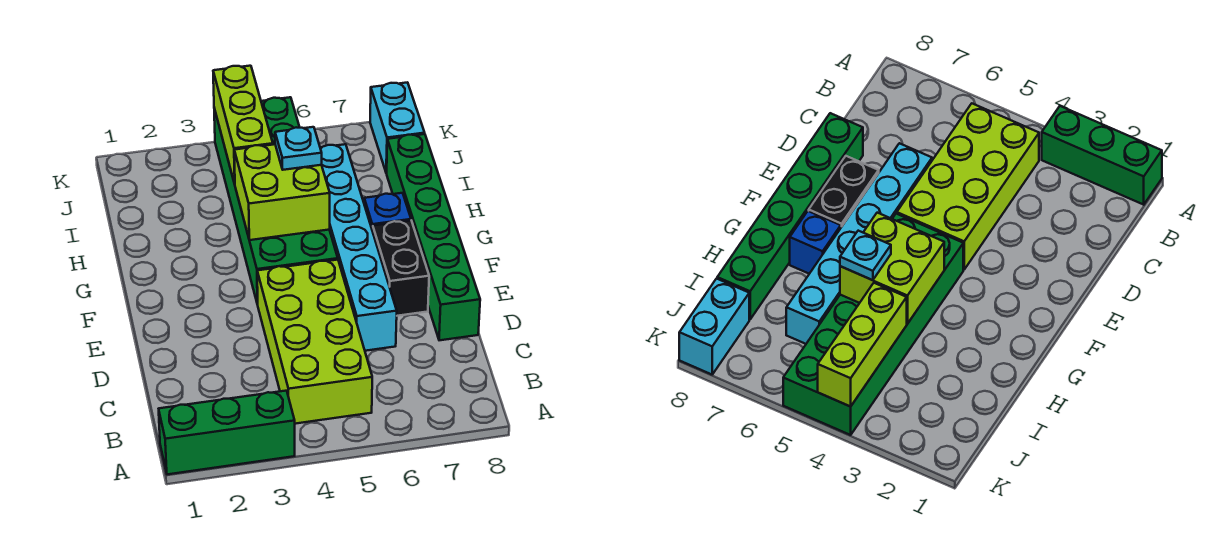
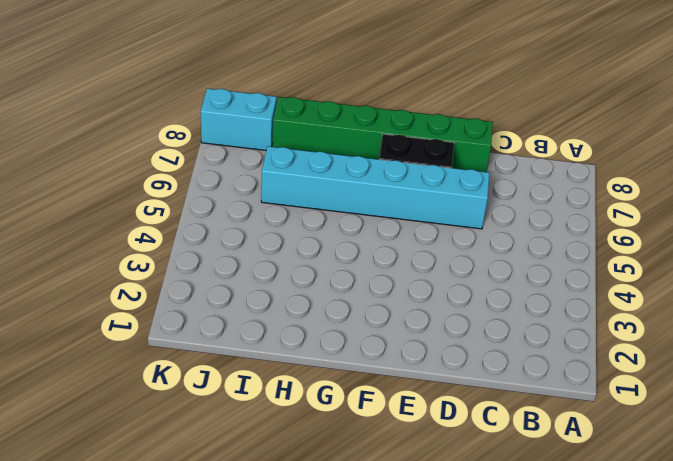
none -> green 1x3 brick [159,391,295,474]
none -> lime 2x4 brick [257,260,372,424]

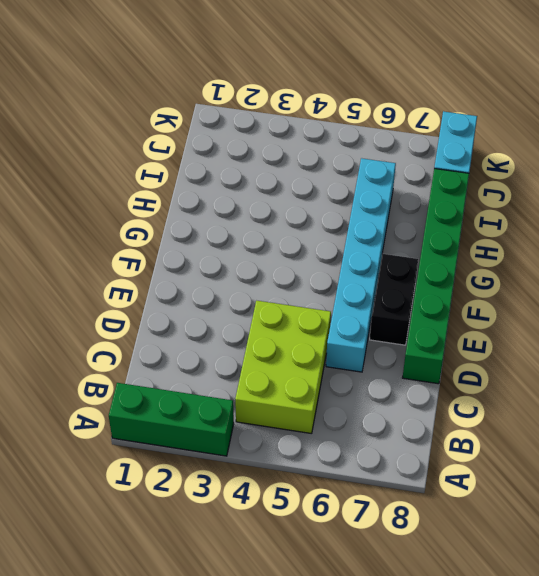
lime 2x3 brick [235,301,331,434] -> lime 2x4 brick [257,260,372,424]
none -> green 2x6 brick [214,97,338,305]
none -> blue 1x1 brick [364,193,411,231]

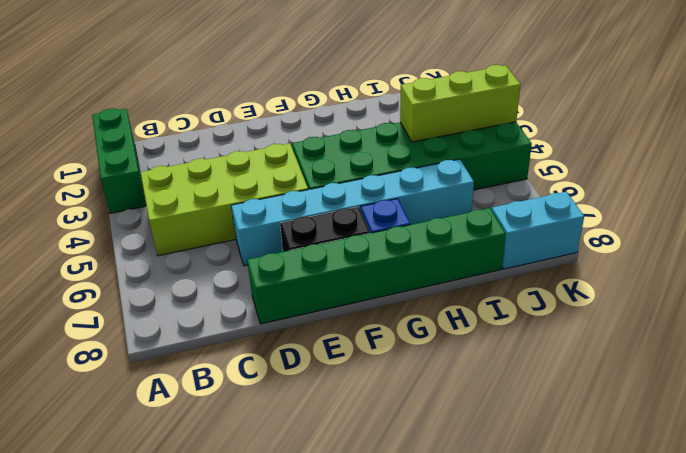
none -> lime 2x2 brick [234,144,330,240]
none -> cyan 1x1 plate [275,127,322,170]

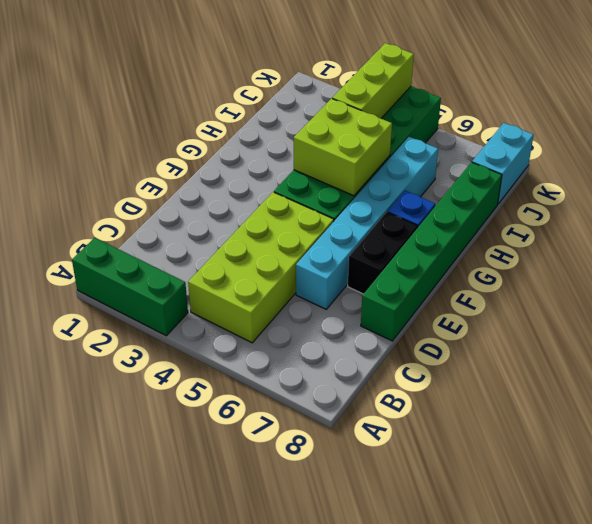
none -> cyan 1x1 plate [275,127,322,170]

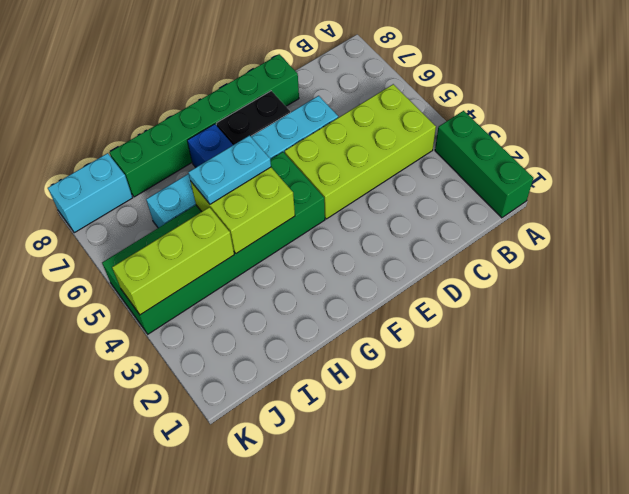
cyan 1x2 plate [188,135,271,204] -> cyan 1x1 plate [275,127,322,170]

